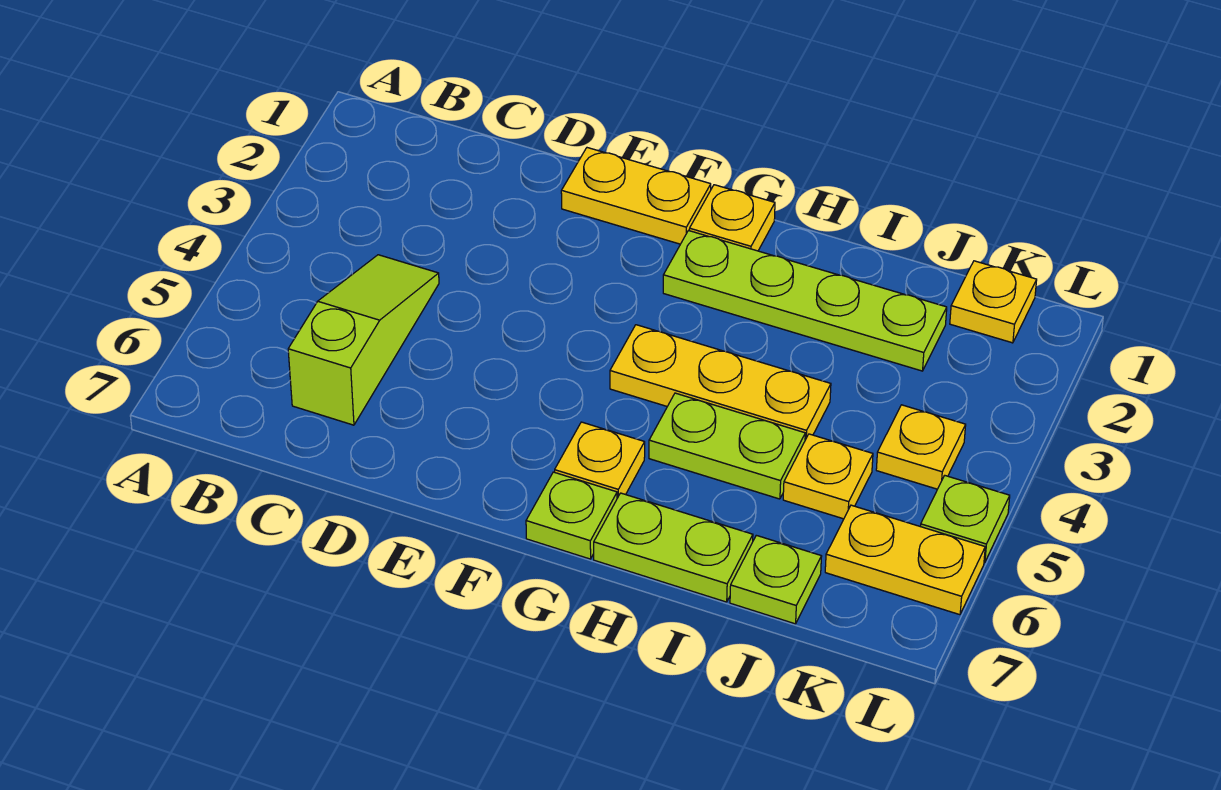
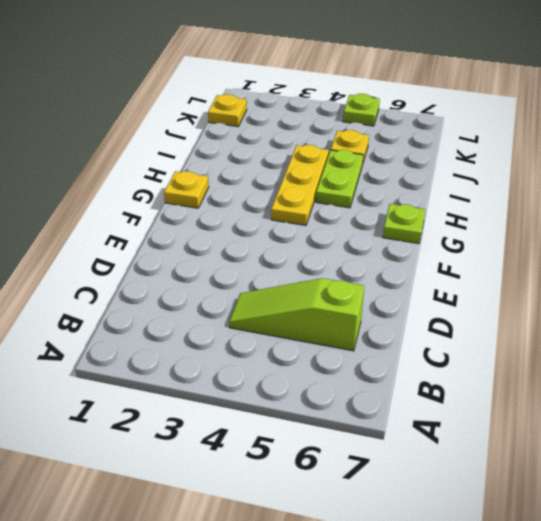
none -> yellow 1x2 plate [561,148,711,244]
none -> lime 1x4 plate [663,231,947,371]
none -> yellow 1x1 plate [555,422,645,498]

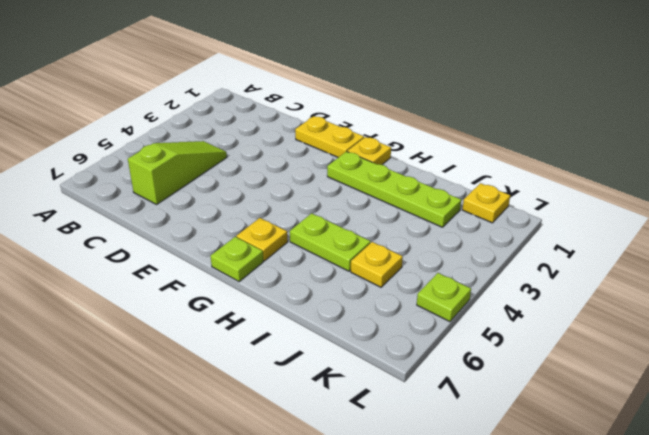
none -> yellow 1x3 plate [610,325,831,440]
none -> lime 1x2 plate [594,493,753,602]
none -> lime 1x1 plate [730,535,822,624]

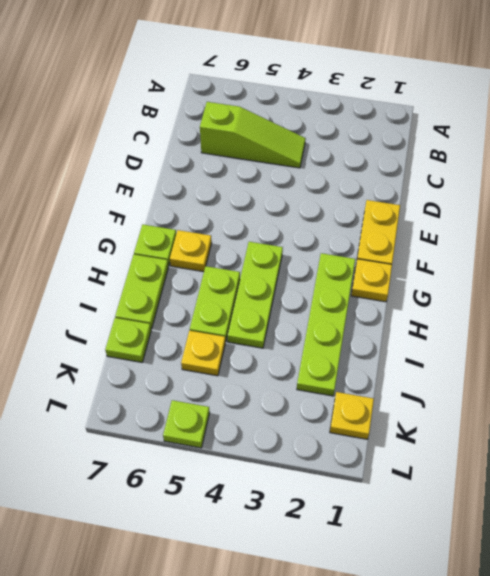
lime 1x3 plate [227,242,283,348] -> yellow 1x3 plate [610,325,831,440]
none -> yellow 1x1 plate [876,405,966,489]
none -> yellow 1x2 plate [825,505,985,615]

